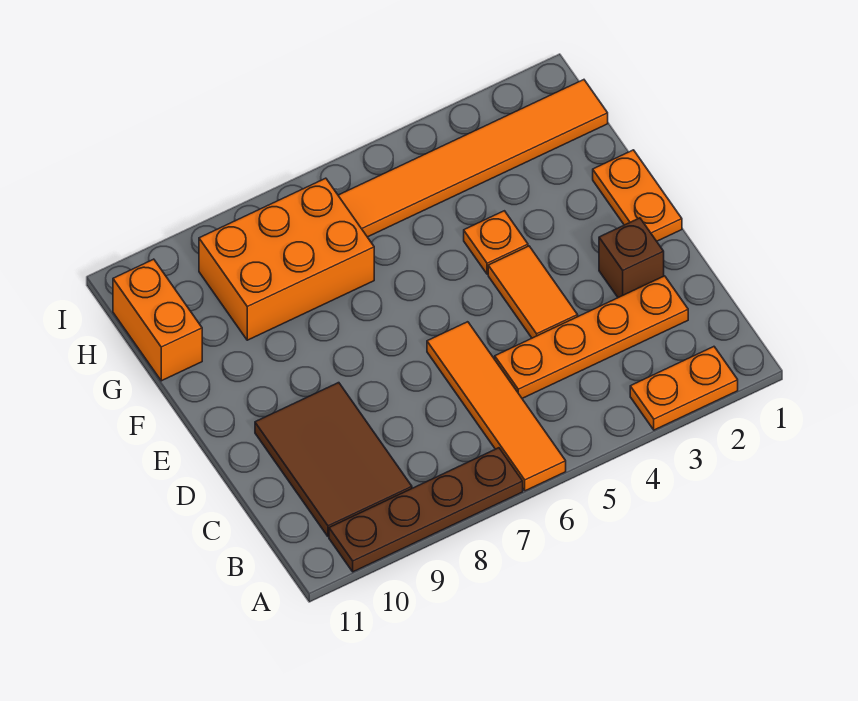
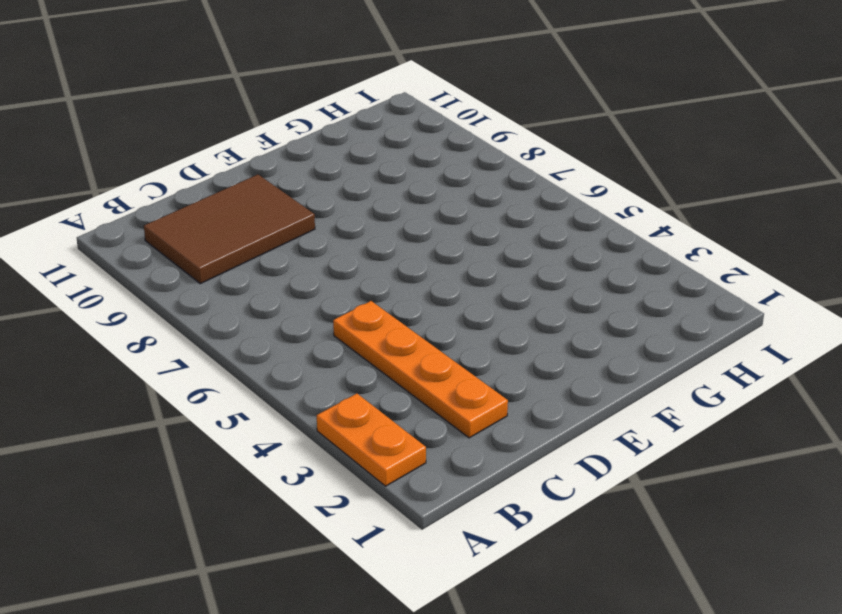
none -> orange 1x4 tile [427,322,566,491]
none -> brown 1x4 plate [329,448,523,572]
none -> brown 1x1 brick [599,218,664,298]

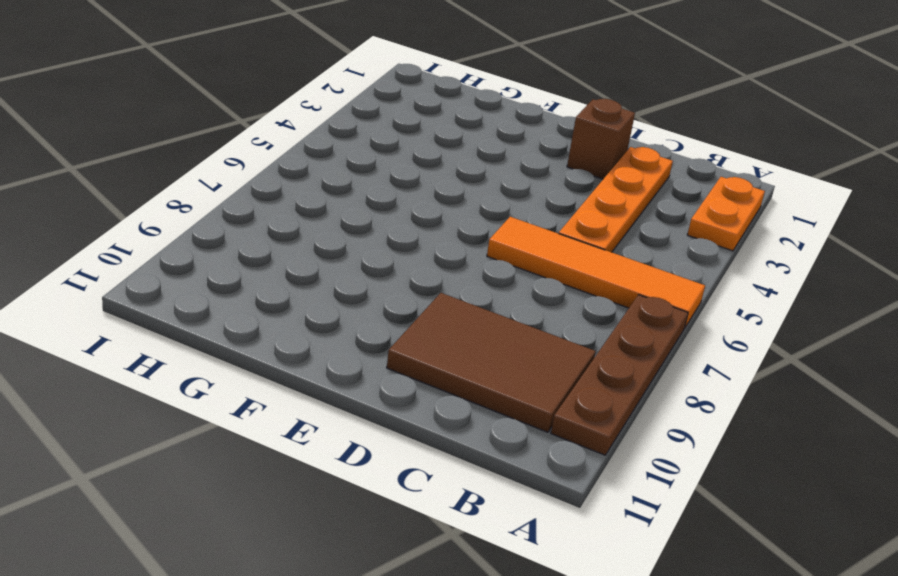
none -> orange 1x2 tile [488,246,578,338]
none -> orange 1x2 plate [593,150,682,241]
none -> orange 1x1 plate [464,211,528,274]

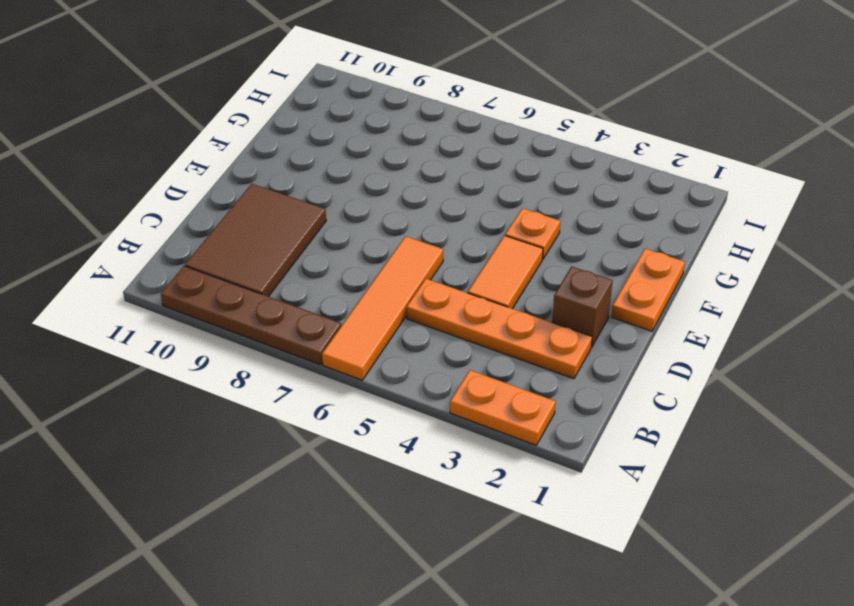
none -> orange 2x3 brick [199,178,374,340]
none -> orange 1x2 brick [113,259,202,381]
none -> orange 1x6 tile [338,80,608,237]

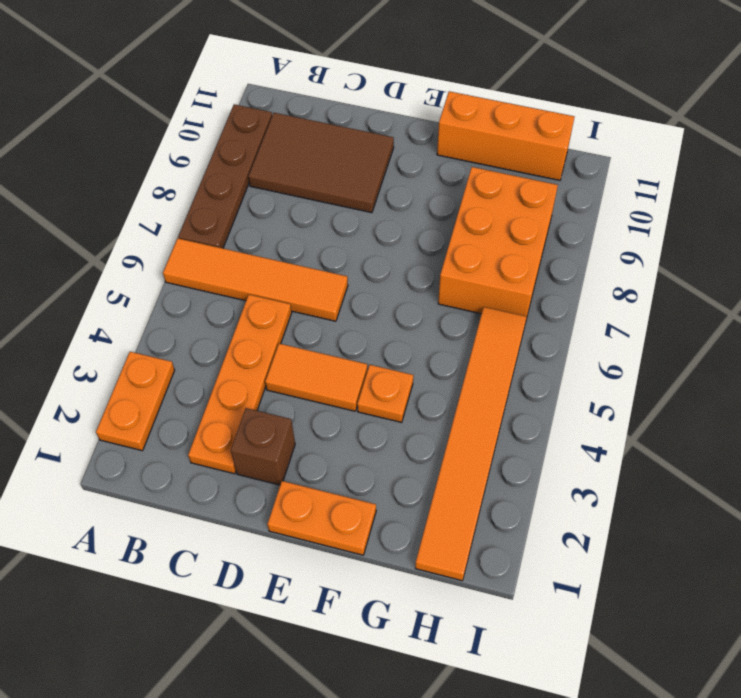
orange 1x3 brick [437,91,574,180] -> orange 1x2 brick [113,259,202,381]

